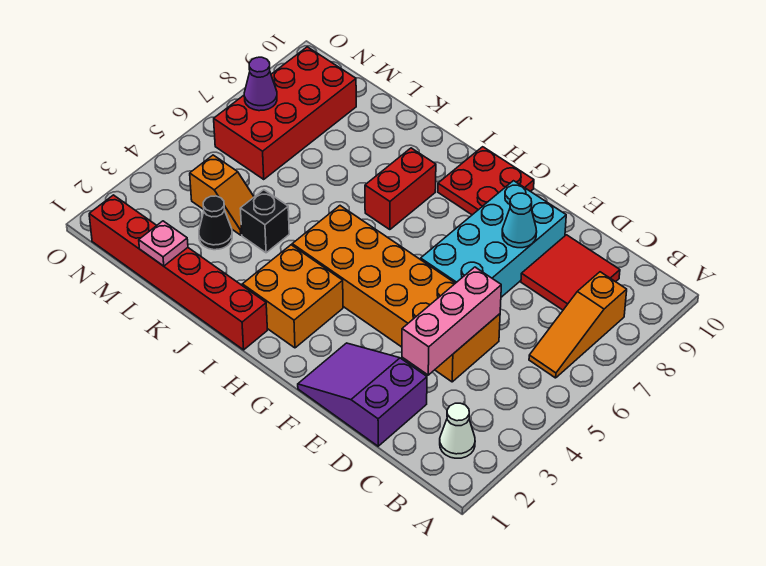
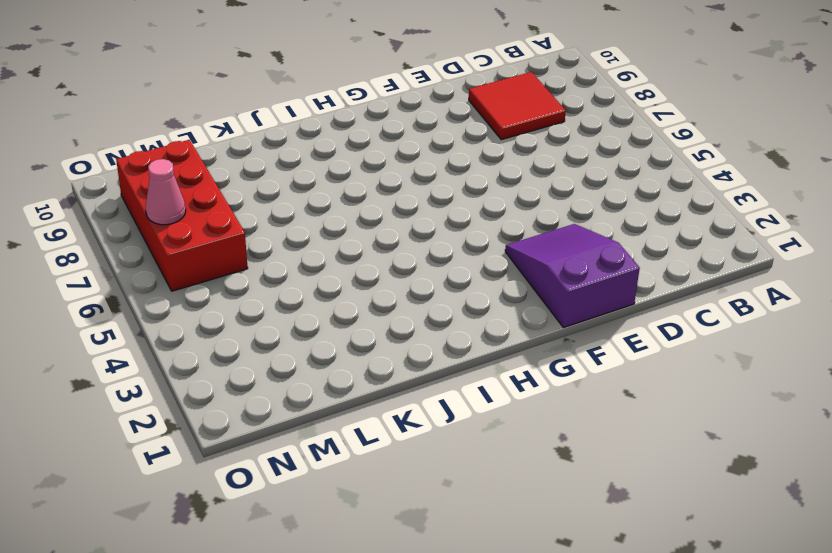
purple 2x3 slope [505,224,640,328] -> purple 2x3 slope turned to [298,343,427,446]
pink 1x1 cone [146,159,186,225] -> purple 1x1 cone [244,57,277,111]
none -> white 1x1 cone [440,403,475,458]
none -> orange 1x3 slope [529,272,627,378]
none -> orange 2x6 brick [292,206,500,382]

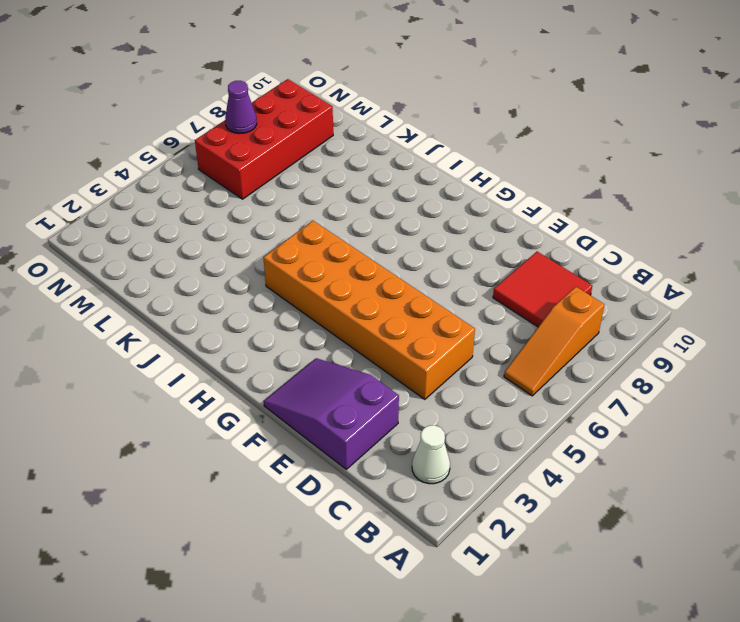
none -> cyan 2x4 brick [421,181,566,297]
none -> red 2x2 plate [438,147,534,215]
none -> orange 2x2 brick [242,245,343,348]

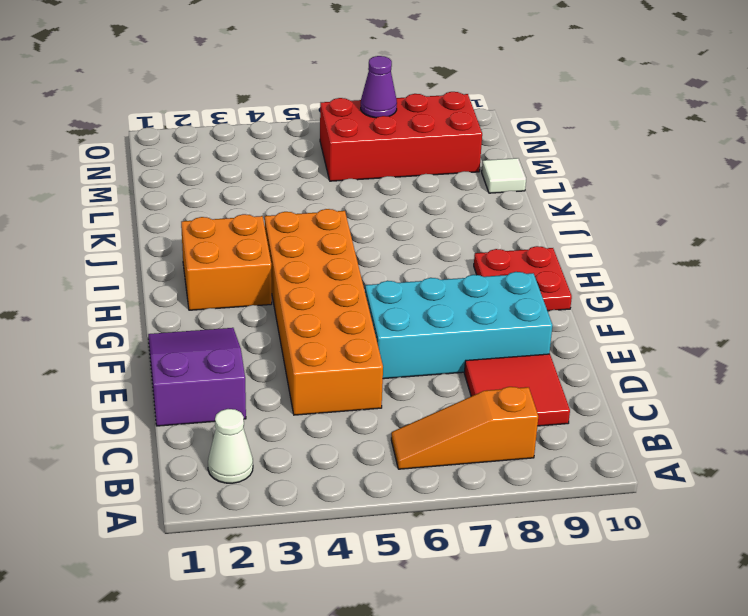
white 1x1 tile [482,158,526,193] -> none
none -> red 1x6 brick [89,195,267,350]
none -> red 1x2 brick [365,148,436,230]
none -> black 1x1 brick [240,190,289,253]

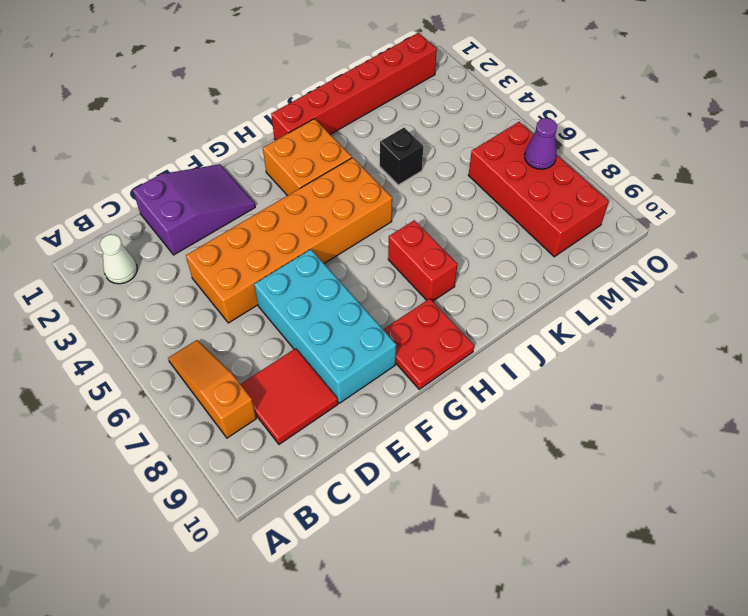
none -> black 1x1 cone [199,196,232,250]
none -> orange 1x2 slope [190,155,254,235]
none -> pink 1x3 brick [402,267,501,375]

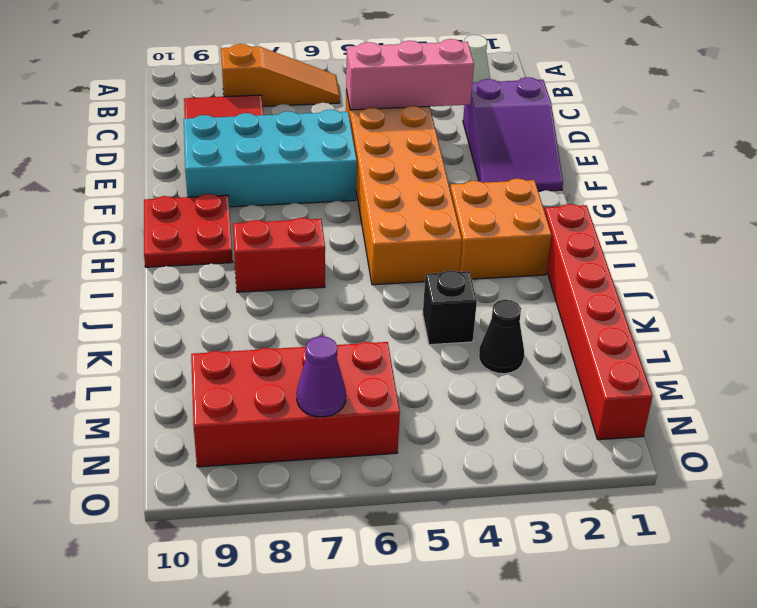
none -> orange 1x2 slope [190,155,254,235]
none -> cyan 1x1 cone [502,193,537,248]
none -> pink 1x1 plate [139,221,188,266]

